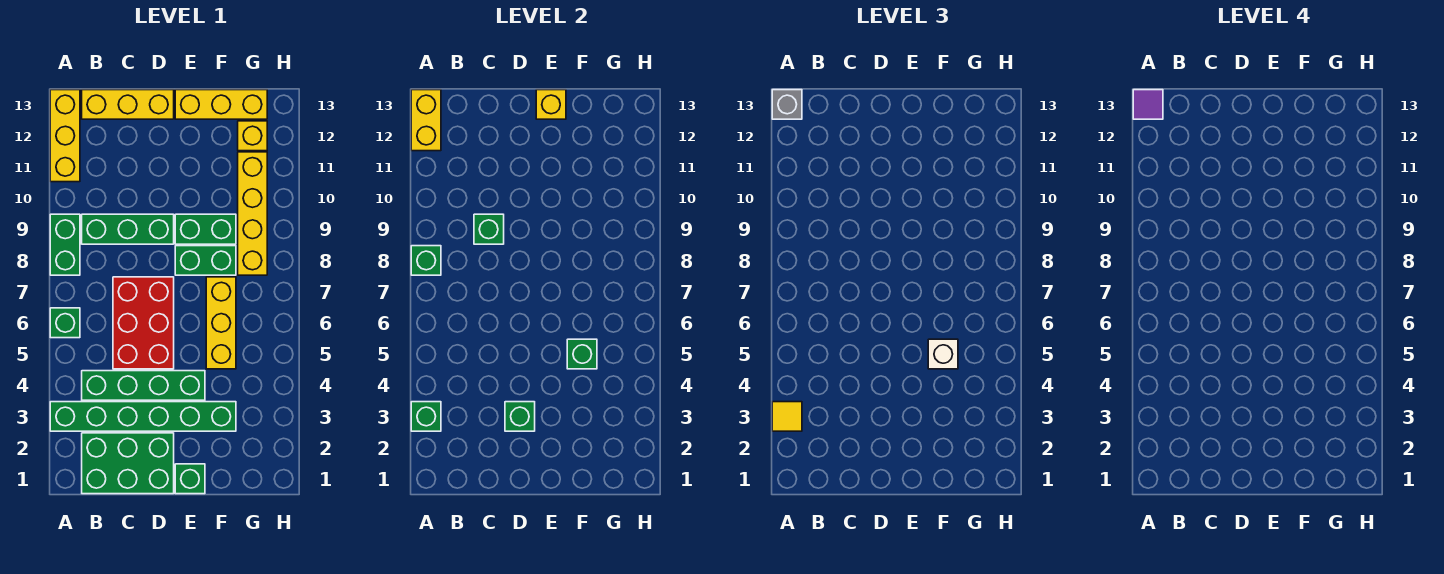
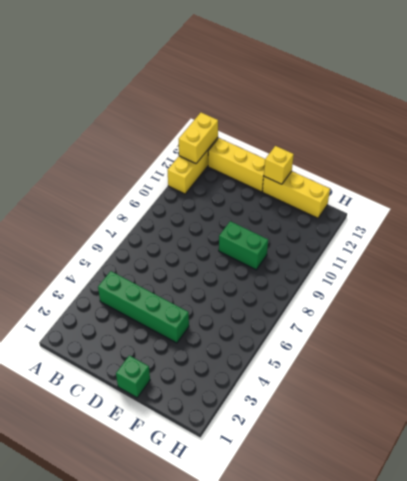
none -> green 1x6 brick [50,402,236,431]
none -> green 1x1 brick [50,308,80,338]
none -> green 1x2 brick [50,214,80,275]

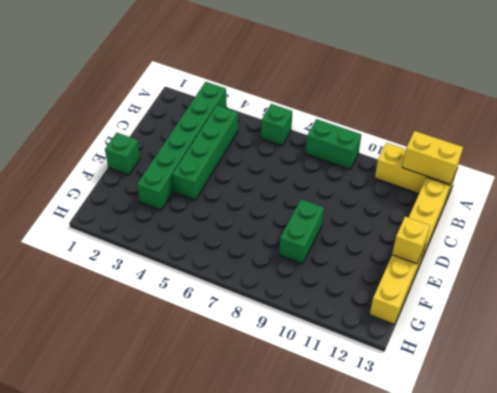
none -> green 2x3 brick [82,433,174,494]
none -> green 1x3 brick [82,214,174,244]
none -> red 2x3 brick [113,277,174,369]

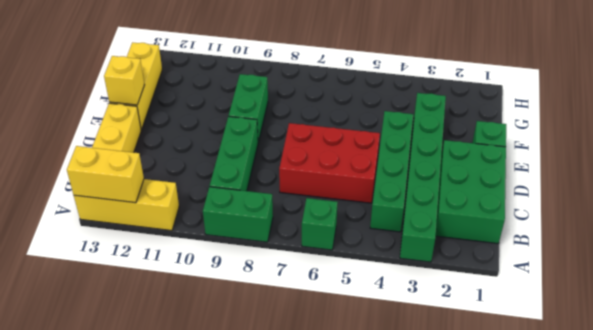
none -> green 1x2 brick [175,246,236,275]
none -> yellow 1x3 brick [206,277,236,369]
none -> yellow 1x4 brick [238,152,267,275]

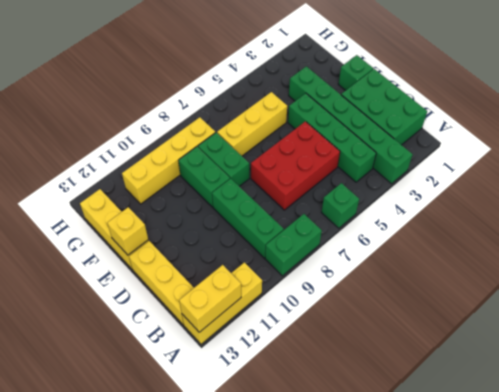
none -> yellow 1x1 brick [238,121,267,151]
none -> green 1x1 brick [411,402,441,431]
none -> green 1x1 brick [411,246,441,275]

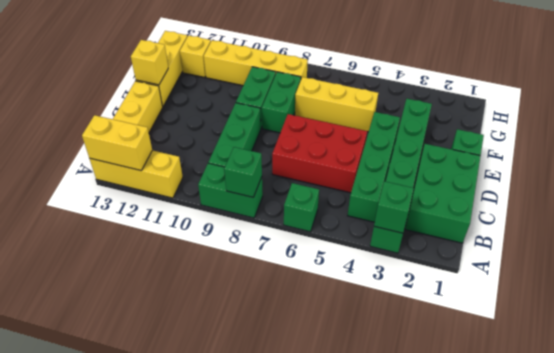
none -> green 1x1 brick [474,214,504,244]
none -> green 1x1 brick [505,402,535,431]
none -> green 1x1 brick [567,339,597,369]

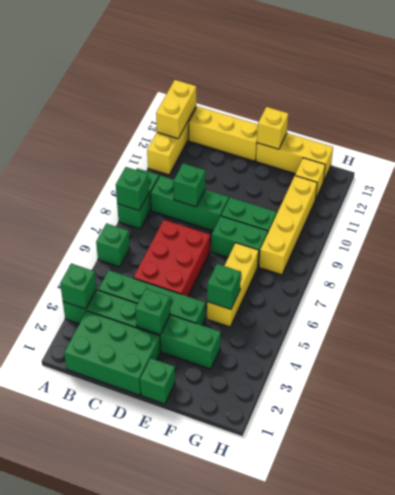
none -> yellow 1x1 tile [772,402,802,431]
none -> grey 1x1 brick [772,90,802,119]
none -> white 1x1 brick [928,339,958,369]

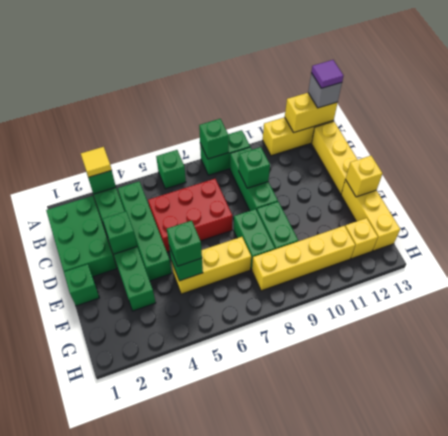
green 1x1 brick [167,220,202,266] -> white 1x1 brick [928,339,958,369]

